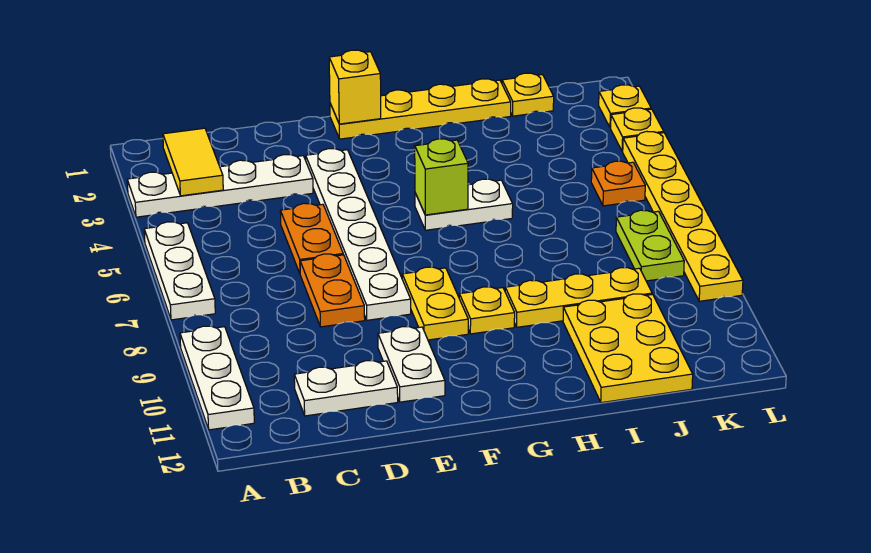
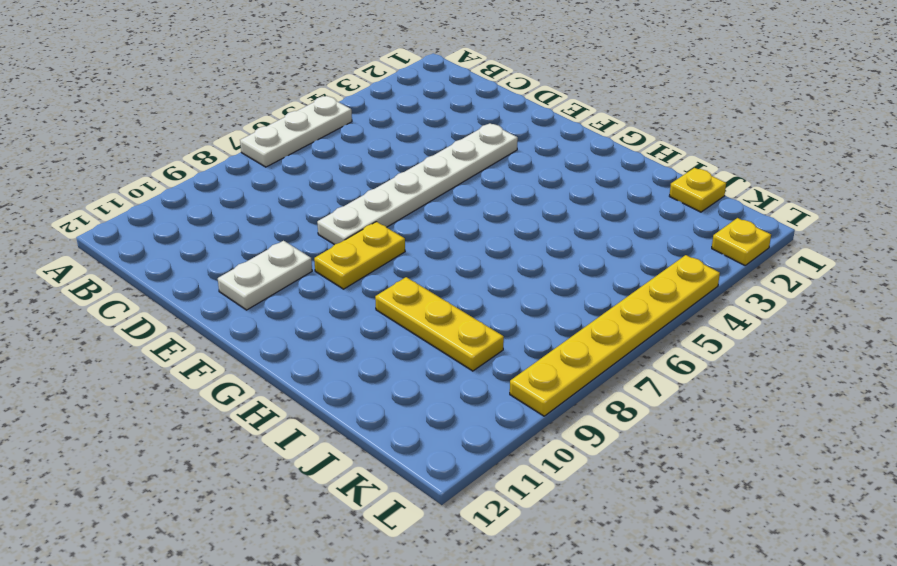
none -> white 1x4 plate [127,155,313,217]
none -> white 1x3 plate [180,326,254,430]
none -> white 1x2 plate [294,361,398,416]

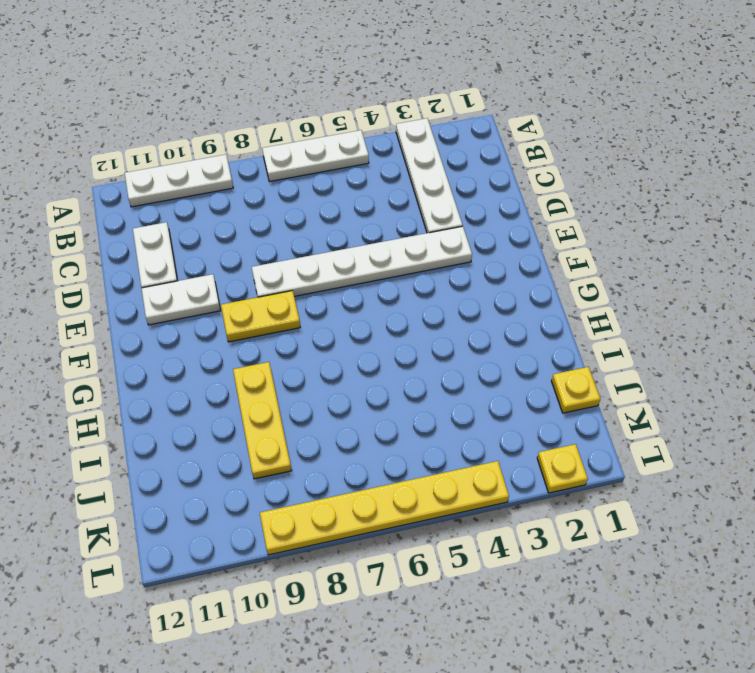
none -> orange 1x2 plate [280,203,343,273]
none -> orange 1x2 plate [300,254,365,327]
none -> yellow 1x4 plate [330,79,511,139]

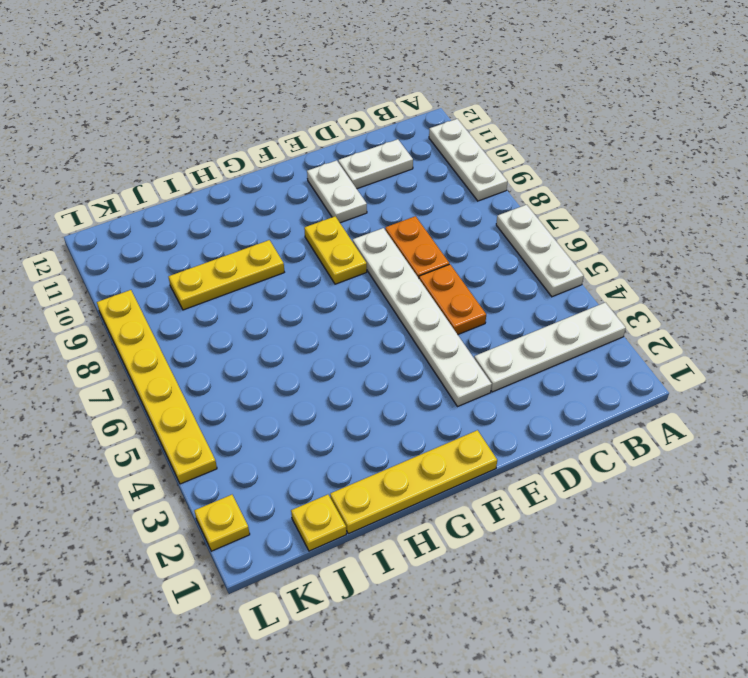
none -> white 1x2 plate [415,179,513,230]
none -> yellow 1x1 plate [459,287,515,334]
none -> yellow 2x3 plate [563,294,693,403]

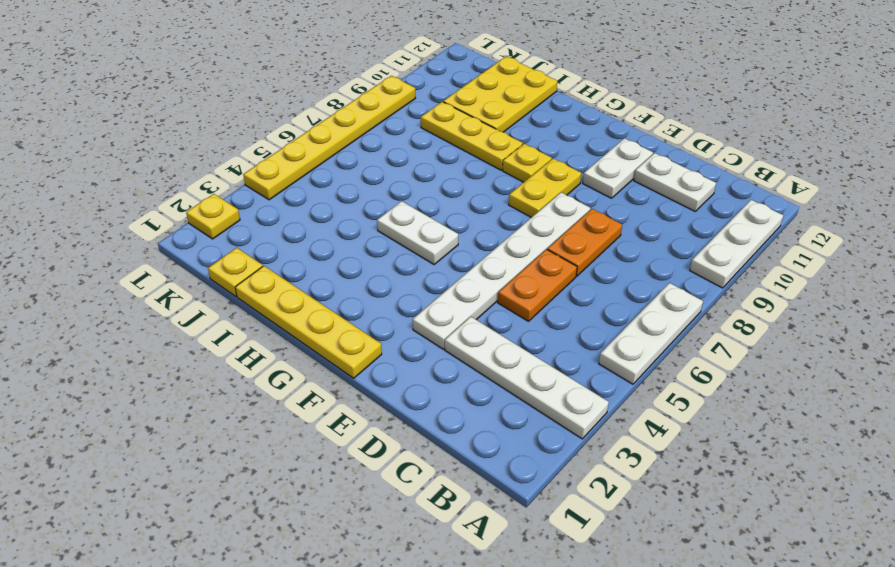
none -> orange 1x1 plate [591,161,645,206]
none -> lime 1x2 plate [616,210,684,281]
none -> yellow 1x1 plate [611,108,664,152]

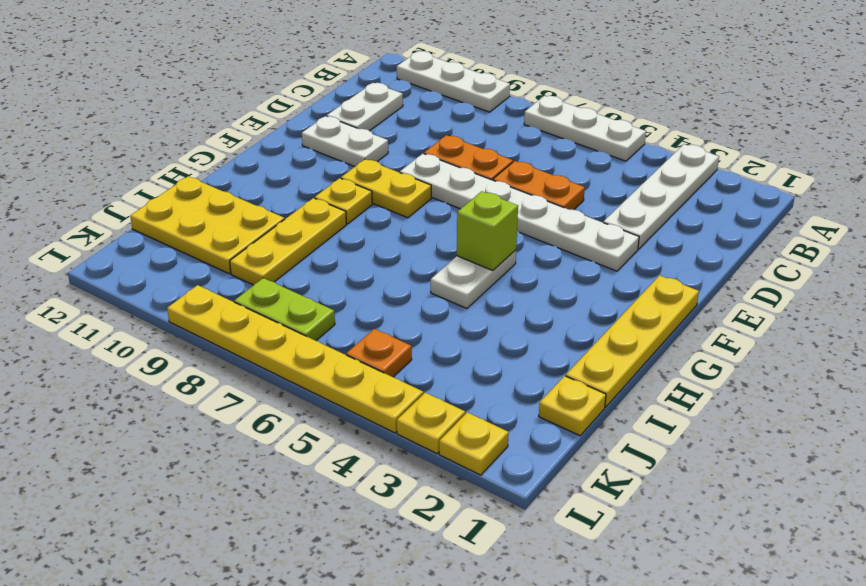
none -> yellow 1x2 tile [163,128,223,196]
none -> yellow 1x1 brick [329,50,381,124]

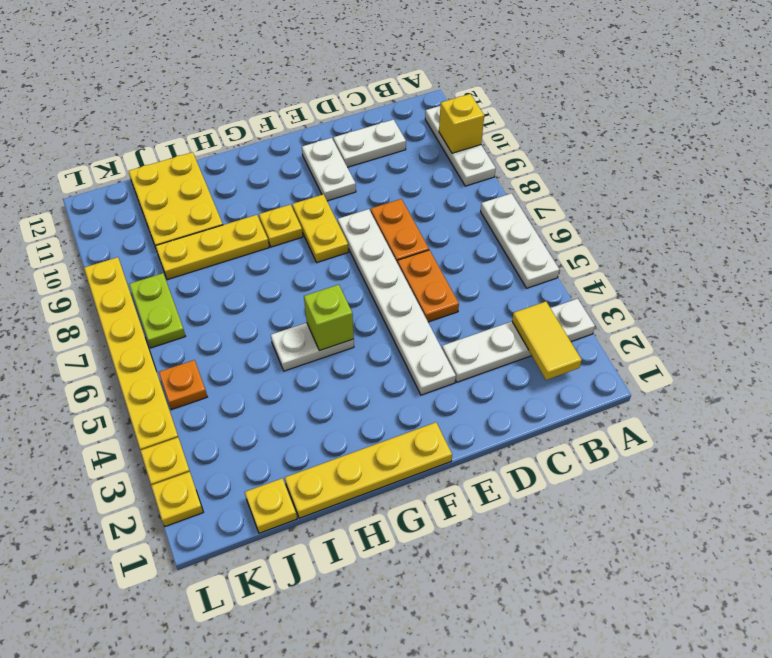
yellow 1x1 brick [439,94,484,153] -> yellow 1x1 brick moved to [329,50,381,124]

